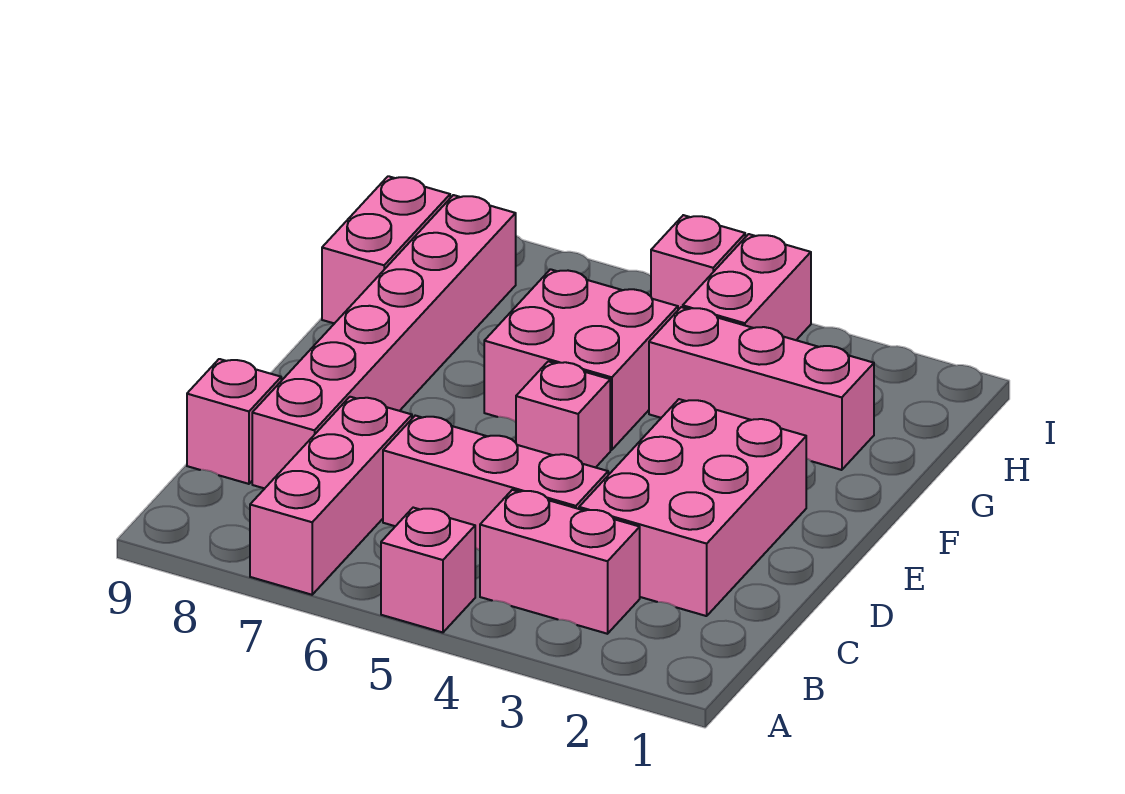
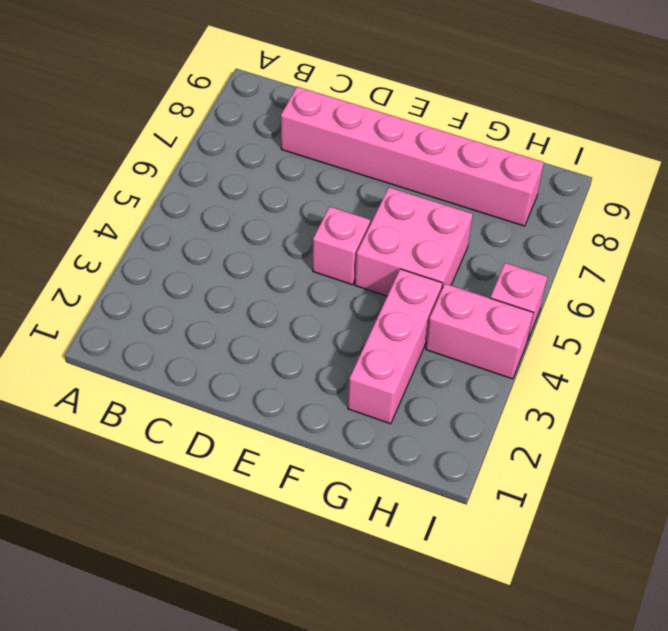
none -> pink 1x1 brick [381,508,475,632]
none -> pink 1x3 brick [250,397,412,595]
none -> pink 1x2 brick [480,490,640,634]

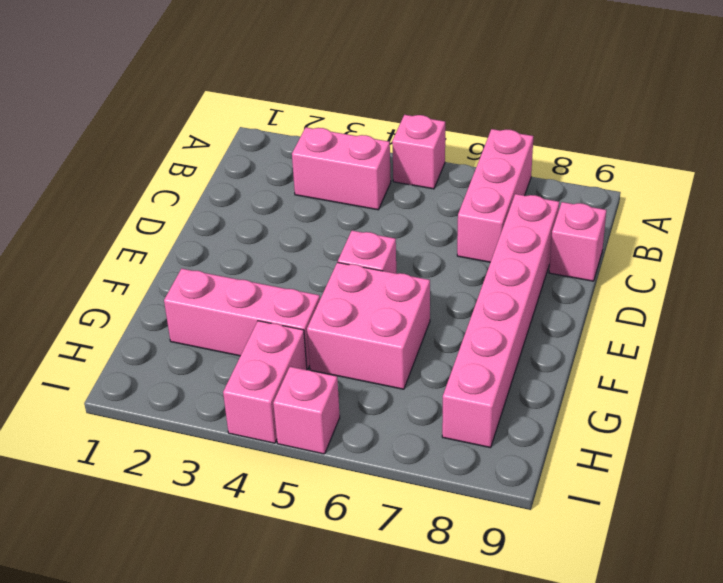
none -> pink 2x3 brick [579,399,806,616]
none -> pink 1x3 brick [383,416,608,550]
none -> pink 1x2 brick [322,176,450,323]

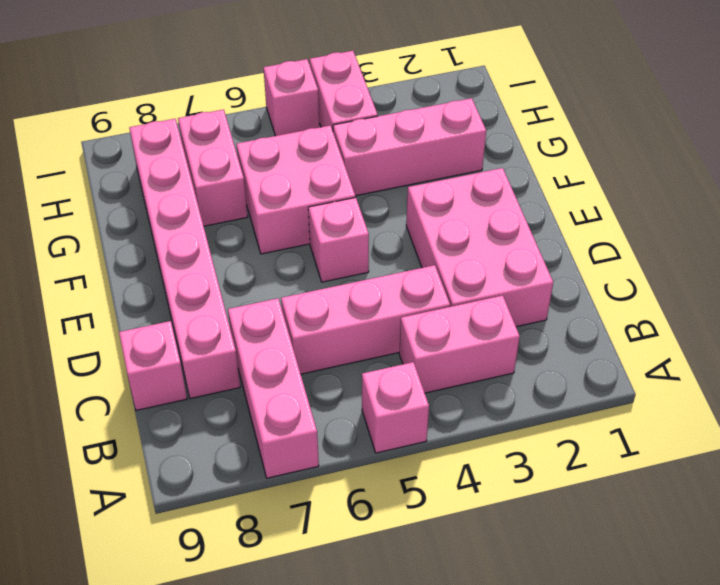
pink 1x2 brick [178,109,248,226] -> pink 1x2 brick moved to [322,176,450,323]

